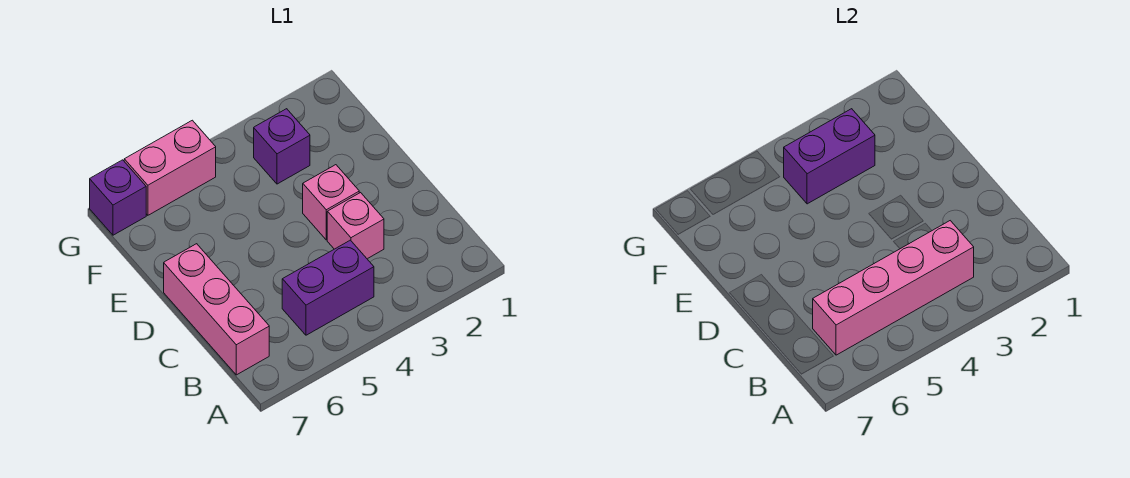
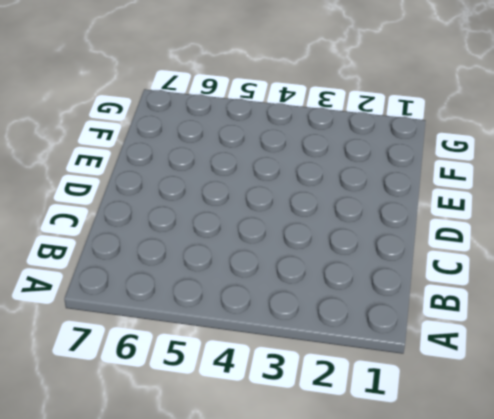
none -> purple 1x2 brick [282,240,374,335]
none -> pink 1x3 brick [164,244,269,375]

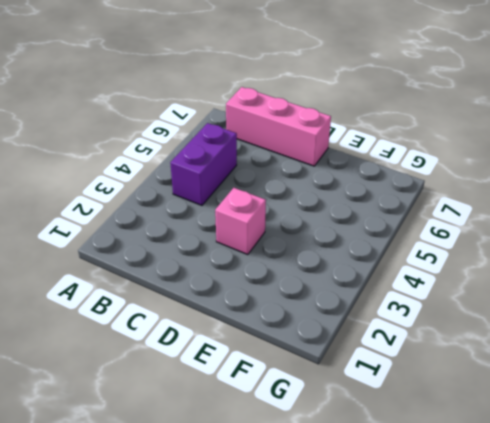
none -> pink 1x1 brick [327,193,384,259]
none -> purple 1x1 brick [254,109,310,184]

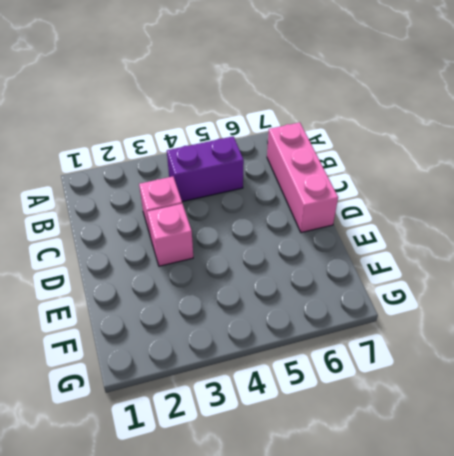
none -> purple 1x1 brick [254,109,310,184]
none -> pink 1x2 brick [124,120,216,215]

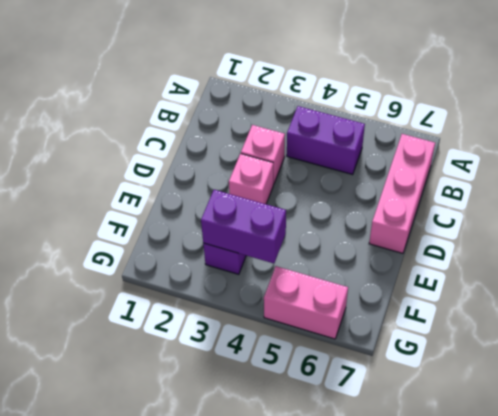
none -> purple 1x1 brick [90,160,146,235]
none -> pink 1x4 brick [813,221,974,355]

